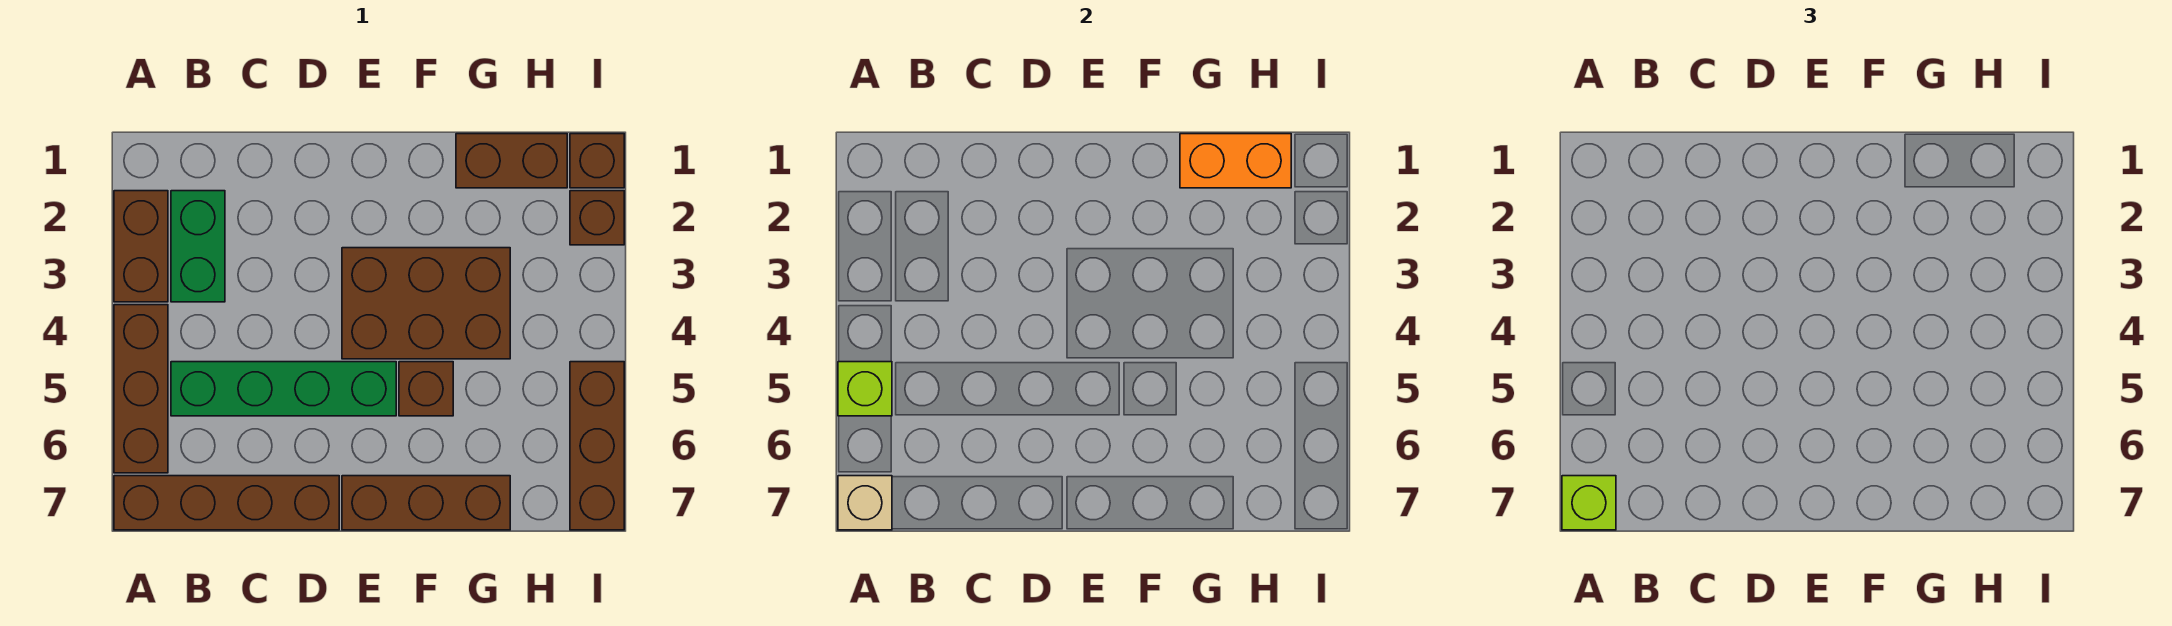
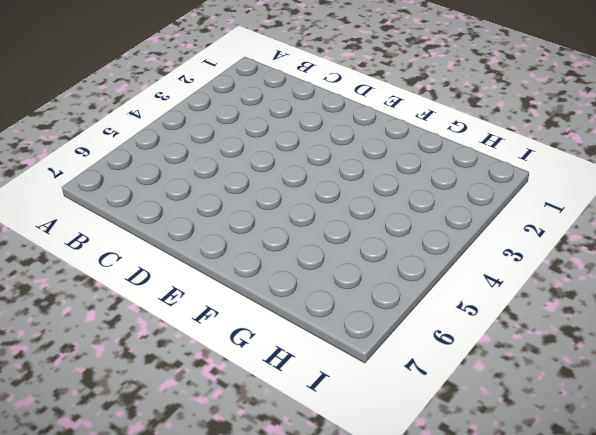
none -> brown 1x2 brick [114,191,168,302]
none -> brown 1x3 brick [114,305,168,473]
none -> brown 1x4 brick [114,476,339,530]

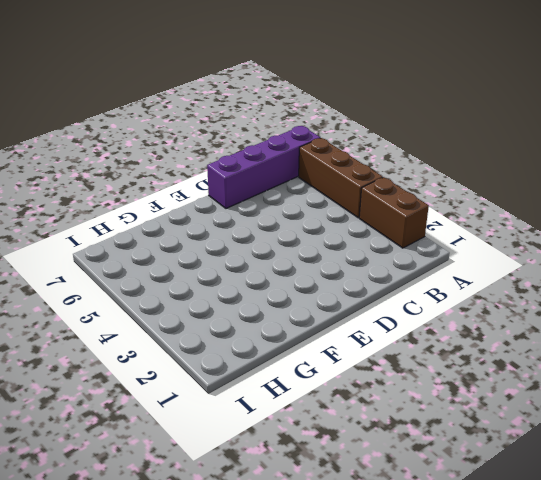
purple 1x4 brick [207,126,320,208] -> brown 1x4 brick [114,476,339,530]
none -> green 1x2 brick [171,191,225,302]
none -> green 1x4 brick [171,362,396,416]
none -> brown 2x3 brick [342,248,510,359]

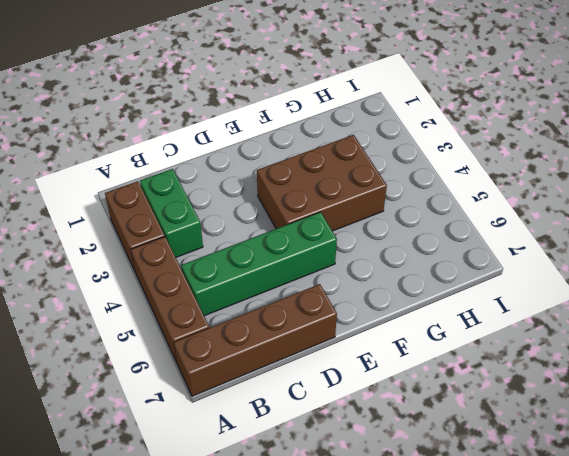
none -> brown 1x3 brick [342,476,510,530]
none -> brown 1x1 brick [399,362,453,416]
none -> brown 1x2 brick [456,134,567,188]

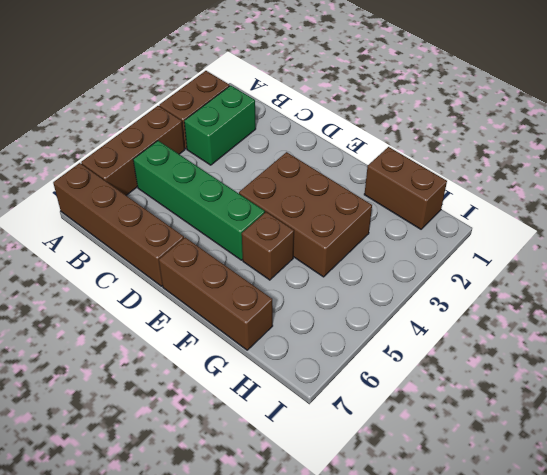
none -> brown 1x1 brick [570,134,624,188]
none -> brown 1x1 brick [570,191,624,245]
none -> brown 1x3 brick [570,362,624,530]

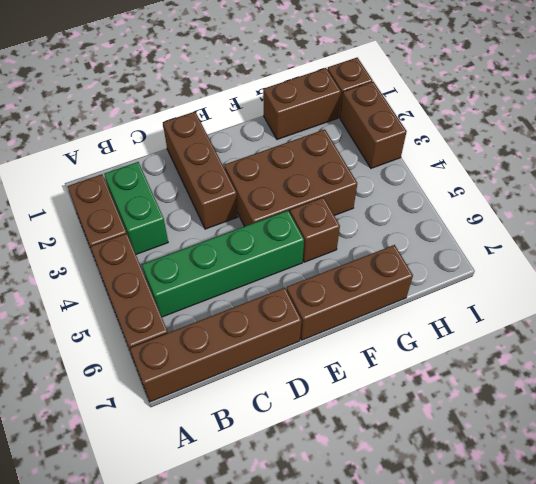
brown 1x3 brick [163,112,238,229] -> brown 1x3 brick moved to [570,362,624,530]
brown 1x2 brick [340,82,407,168] -> brown 1x1 brick [570,191,624,245]
none -> lime 1x1 brick [838,362,892,416]
none -> tan 1x1 brick [838,476,892,530]
none -> orange 1x2 brick [1180,134,1291,188]

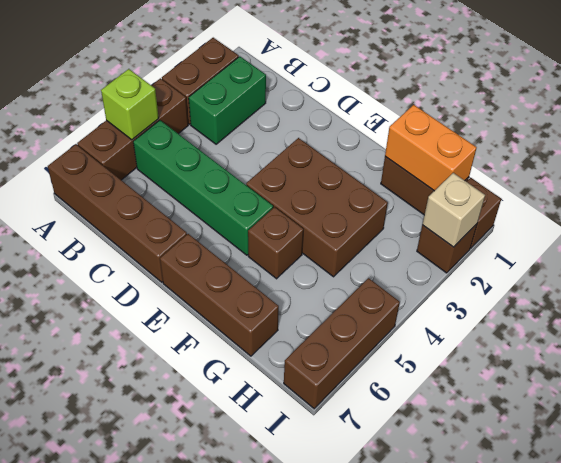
tan 1x1 brick [423,173,485,247] -> tan 1x1 brick moved to [838,476,892,530]
none -> lime 1x1 brick [1562,476,1616,530]

